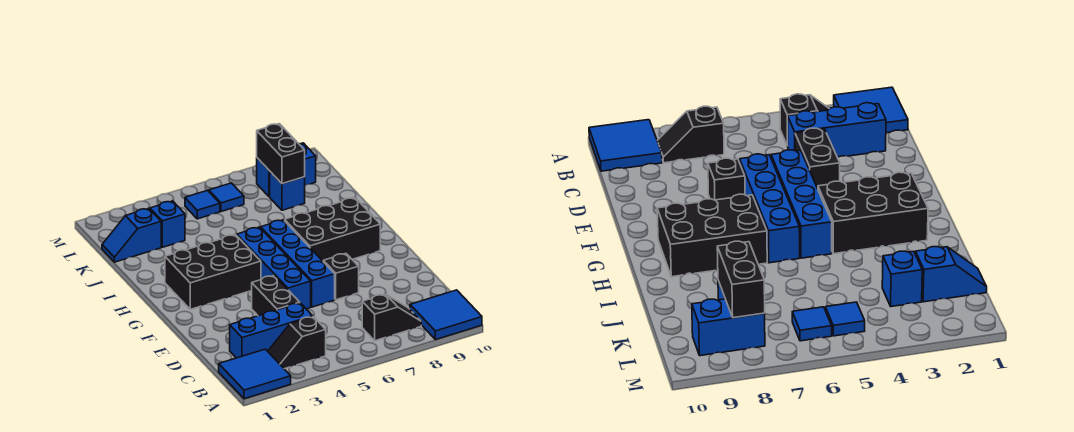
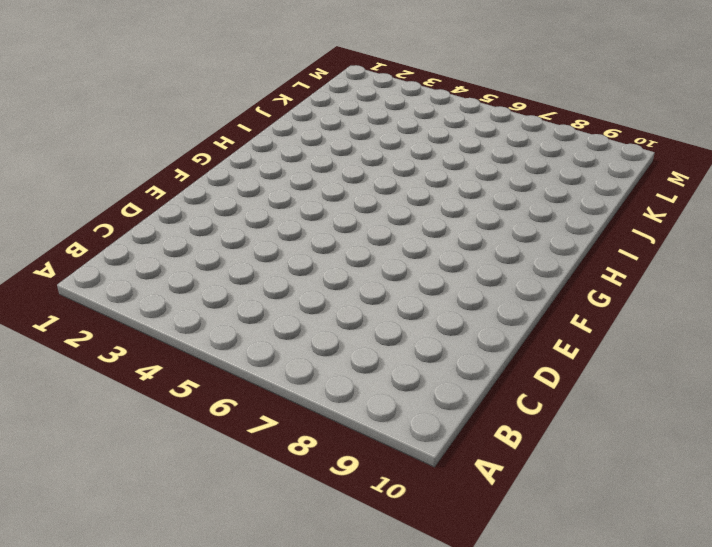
none -> blue 2x2 tile [219,349,291,399]
none -> blue 2x2 tile [410,290,482,340]
none -> black 1x2 slope [268,317,326,369]

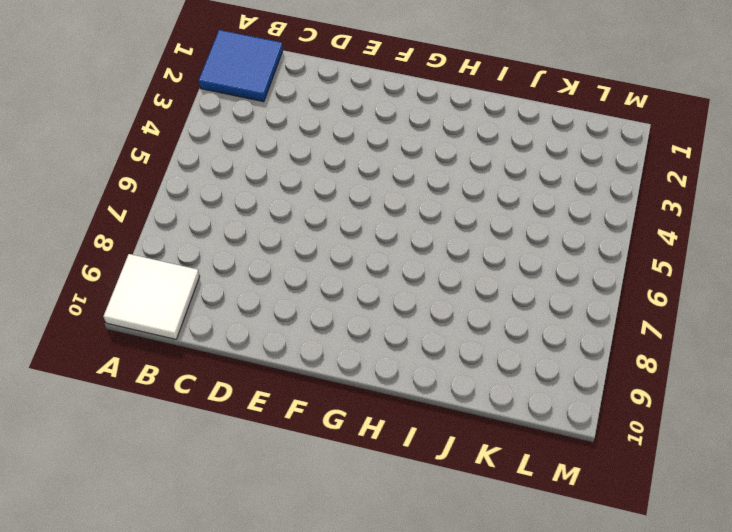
white 2x2 tile [104,254,200,339] -> blue 2x2 tile [410,290,482,340]
none -> black 1x2 slope [268,317,326,369]
none -> black 1x2 slope [362,294,421,341]
none -> blue 1x3 brick [230,303,313,358]

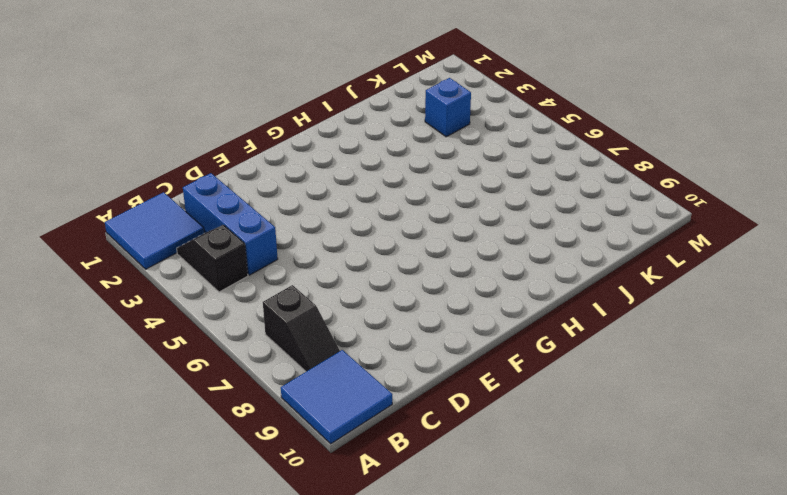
none -> black 1x2 brick [252,276,300,316]
none -> blue 1x4 brick [236,227,311,309]
none -> blue 1x4 brick [261,220,335,307]

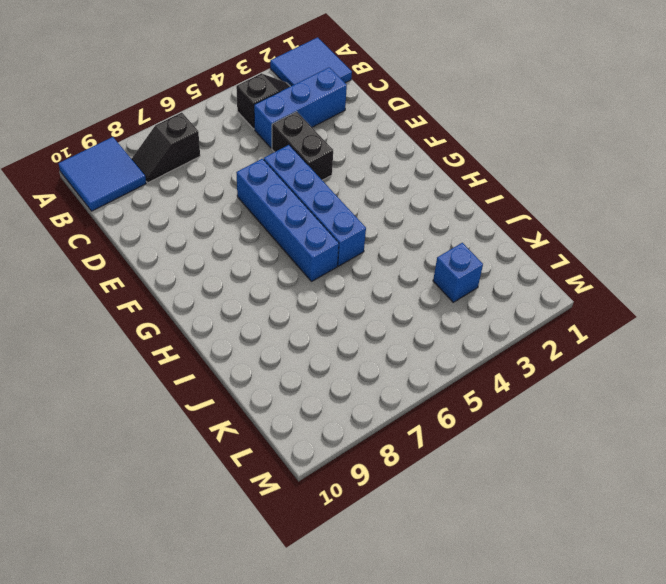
none -> black 1x1 brick [323,254,359,300]
none -> black 2x3 brick [165,235,261,309]
none -> black 2x3 brick [285,198,380,261]

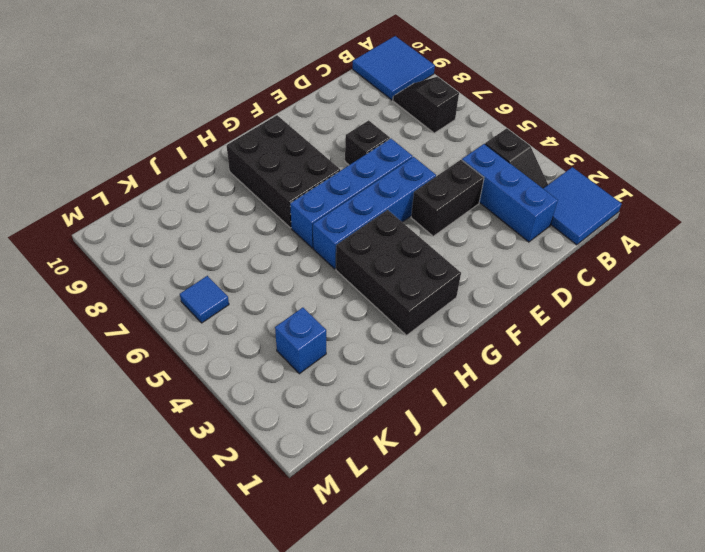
none -> blue 1x2 slope [102,208,161,262]
none -> blue 1x1 brick [270,172,305,210]
none -> blue 1x1 tile [185,191,220,219]

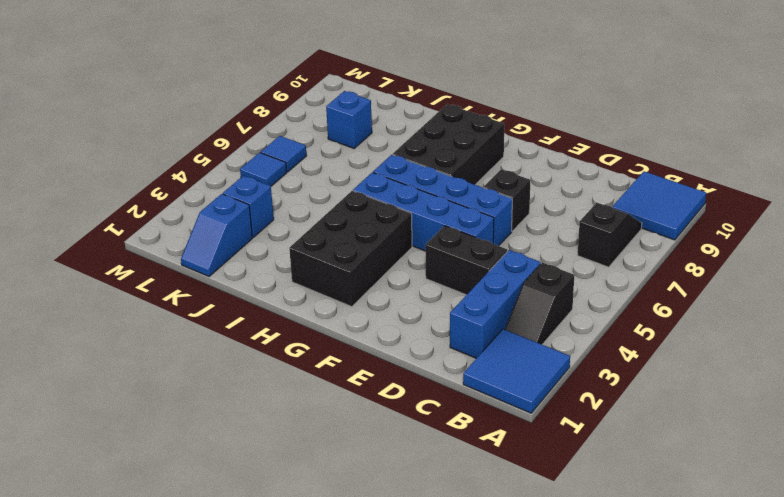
none -> blue 1x2 brick [257,143,316,197]
none -> black 1x2 brick [257,124,305,184]

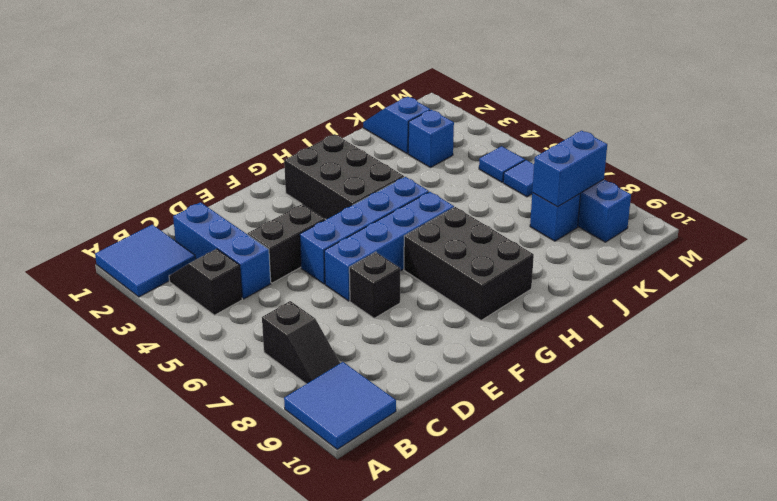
blue 1x2 brick [532,131,607,207] -> black 1x2 brick [257,124,305,184]

